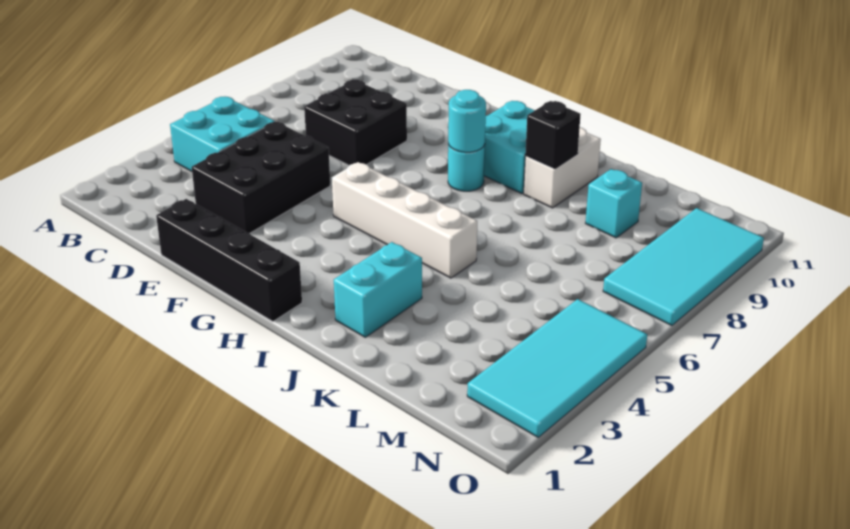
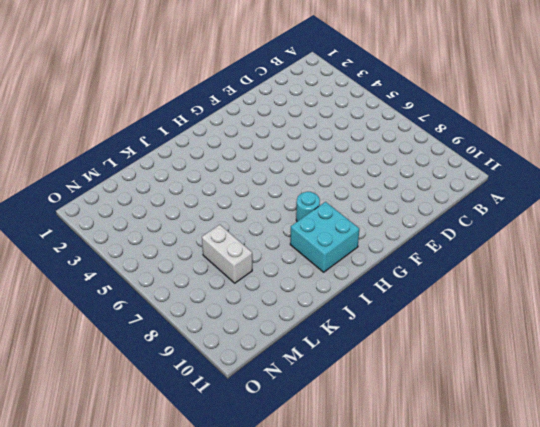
white 1x2 brick [202,225,252,283] -> white 1x2 brick moved to [524,128,601,208]
none -> cyan 2x2 brick [170,97,275,171]
none -> black 2x3 brick [192,122,330,233]
none -> black 2x2 brick [304,80,407,165]

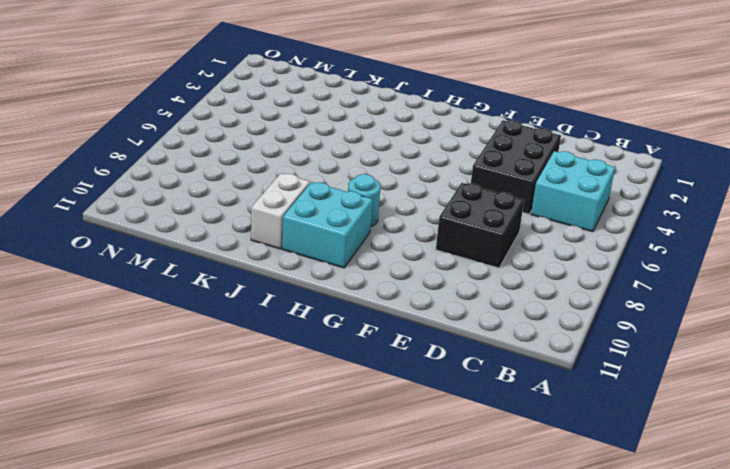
none -> black 1x4 brick [156,199,302,322]
none -> white 1x4 brick [332,162,477,278]
none -> cyan 1x2 brick [334,242,422,337]

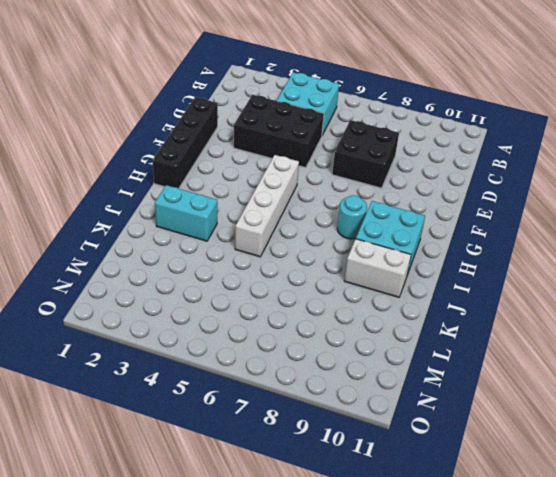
none -> cyan 1x1 brick [586,169,642,238]
none -> cyan 2x4 tile [467,299,647,437]
none -> cyan 2x4 tile [603,208,764,326]

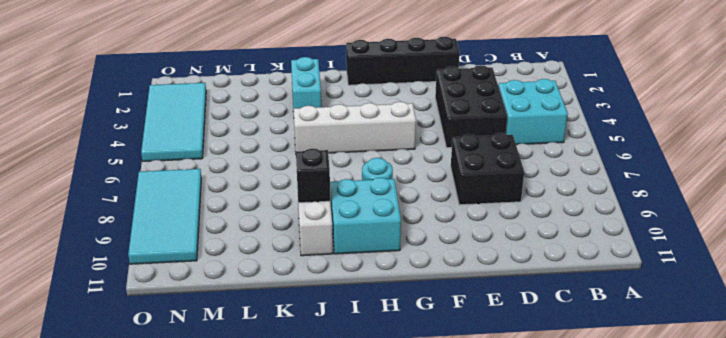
none -> cyan 1x1 brick [586,169,642,238]
none -> cyan 1x1 round brick [448,90,486,152]

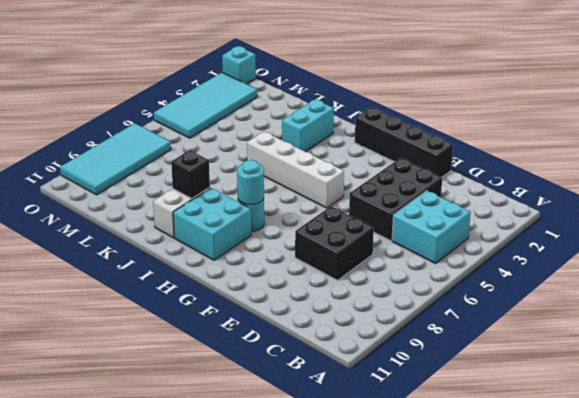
cyan 1x1 brick [222,46,256,84] -> cyan 1x1 brick moved to [586,169,642,238]

